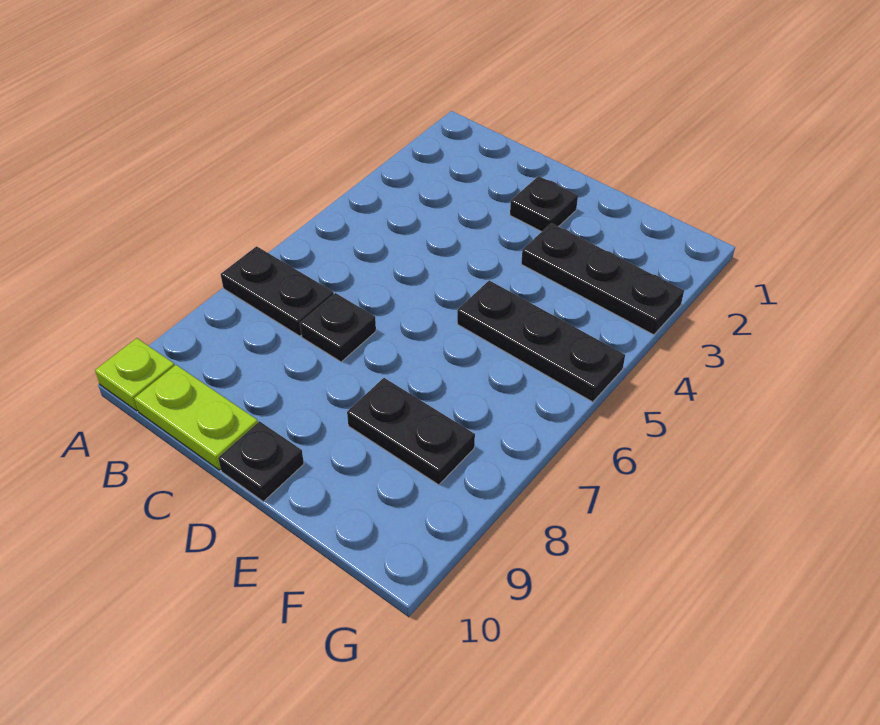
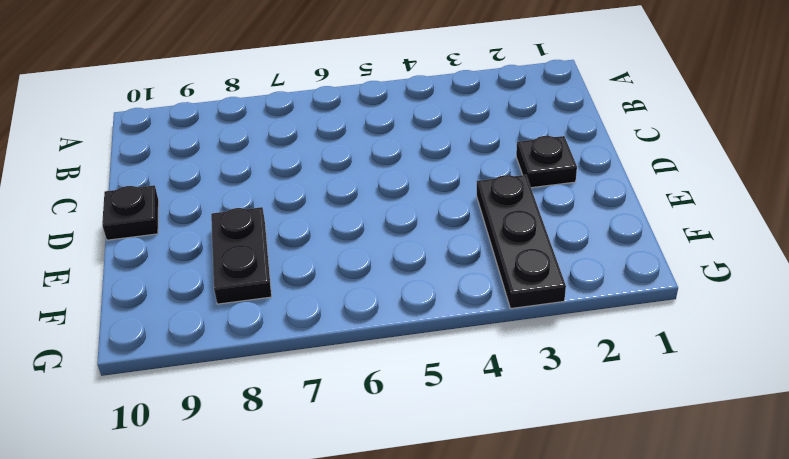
none -> black 1x2 plate [221,246,334,336]
none -> lime 1x1 plate [95,338,175,411]

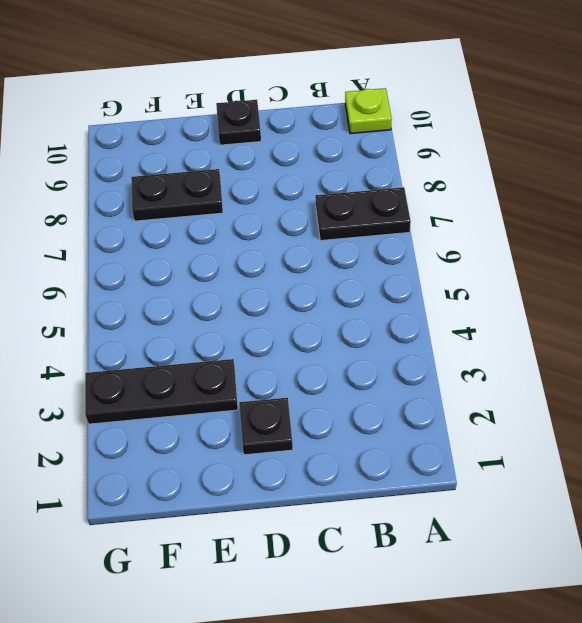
none -> lime 1x2 plate [134,365,258,470]
none -> black 1x1 plate [300,293,376,362]

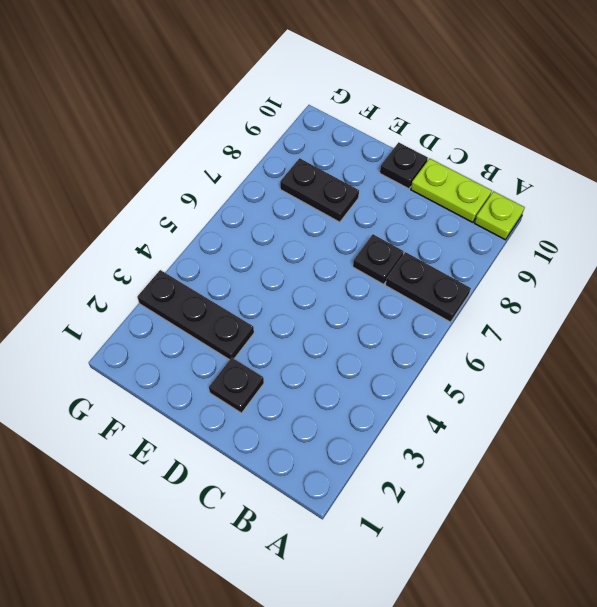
none -> black 1x3 plate [457,280,625,402]

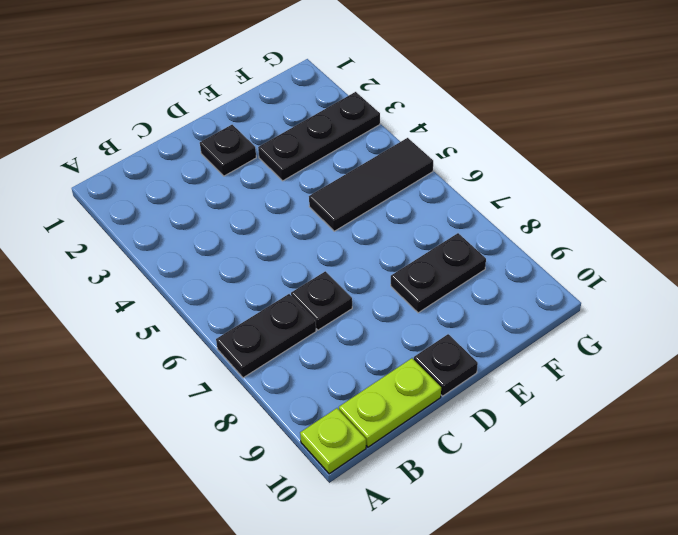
black 1x3 tile [309,138,433,231] -> black 1x3 plate [457,280,625,402]

